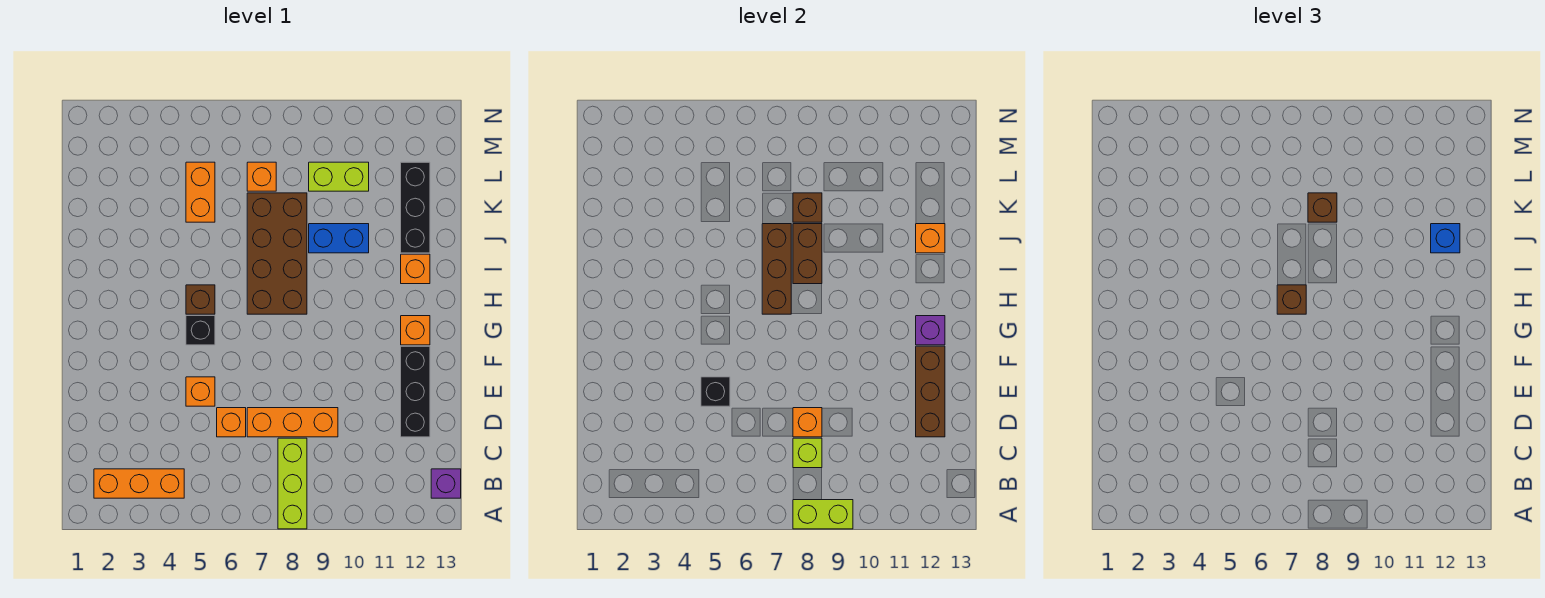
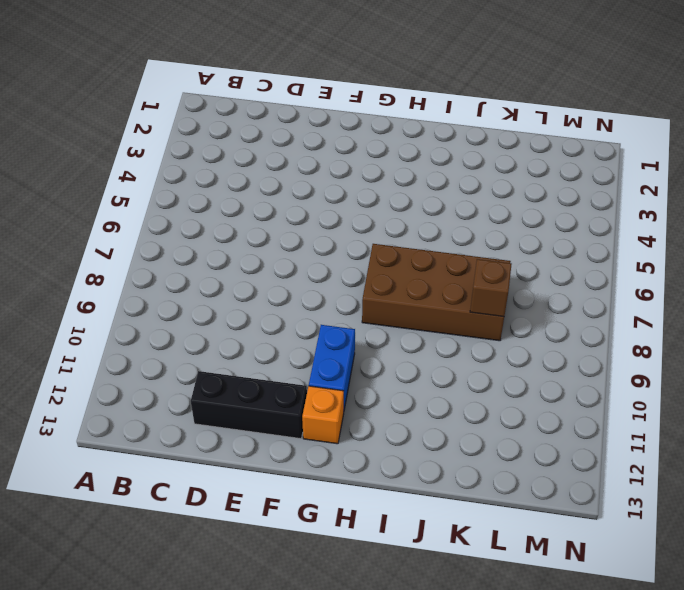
blue 1x2 brick [309,325,355,409] -> blue 1x2 brick moved to [309,224,369,253]
none -> lime 1x3 brick [278,438,307,529]
none -> orange 1x3 brick [94,469,184,498]
none -> purple 1x1 brick [431,469,461,498]
none -> orange 1x1 brick [217,408,246,437]

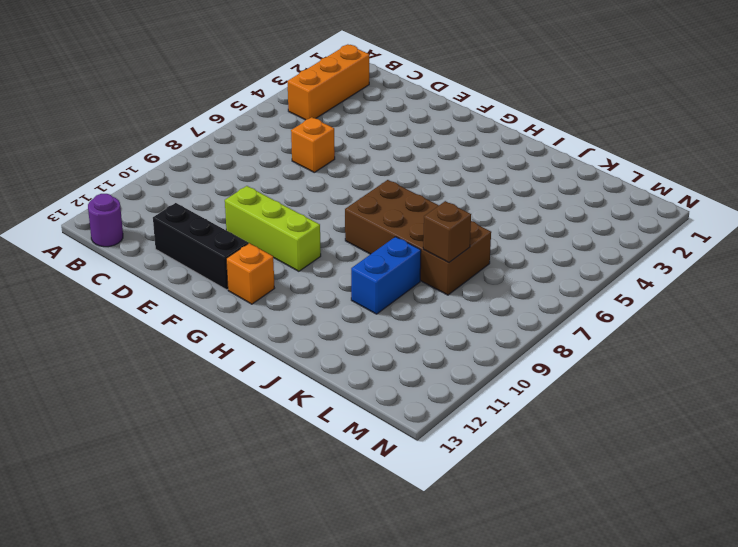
purple 1x1 round brick [88,194,123,247] -> purple 1x1 brick [431,469,461,498]
lime 1x3 brick [225,186,321,271] -> lime 1x3 brick moved to [278,438,307,529]
none -> orange 1x3 brick [247,408,338,437]
none -> orange 1x1 brick [186,377,215,406]
none -> black 1x1 brick [186,316,215,345]
none -> brown 1x1 brick [186,285,215,314]

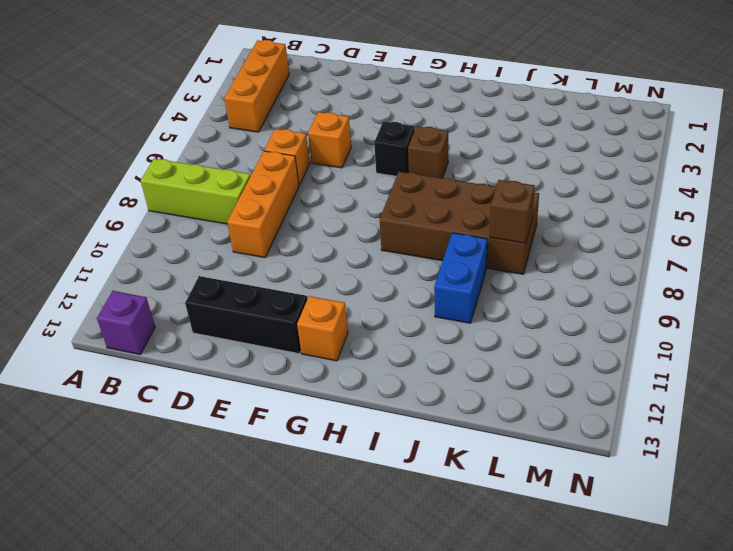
none -> orange 1x1 brick [401,254,430,284]
none -> black 1x3 brick [401,162,430,253]
none -> orange 1x2 brick [186,162,215,222]
none -> orange 1x1 brick [247,162,276,191]

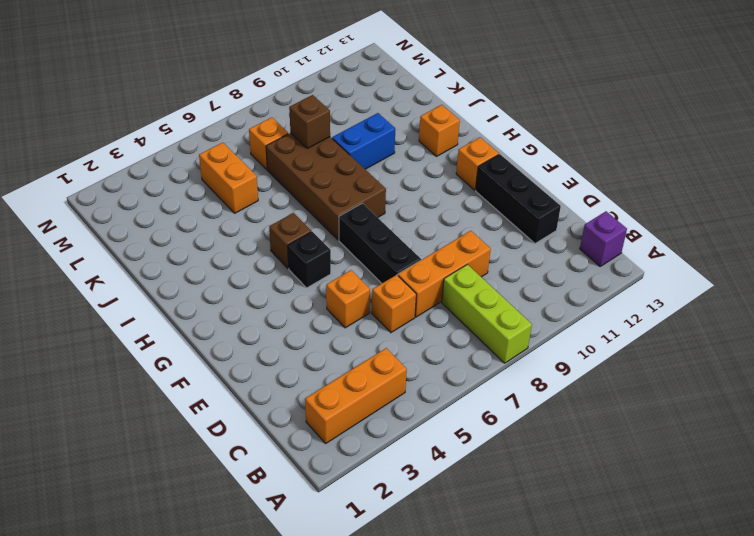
black 1x3 brick [339,203,421,283] -> black 1x3 brick moved to [401,162,430,253]
none -> lime 1x2 brick [309,162,369,191]
none -> lime 1x2 brick [793,500,853,529]
none -> lime 1x1 brick [793,438,822,468]
none -> orange 1x1 brick [793,408,822,437]

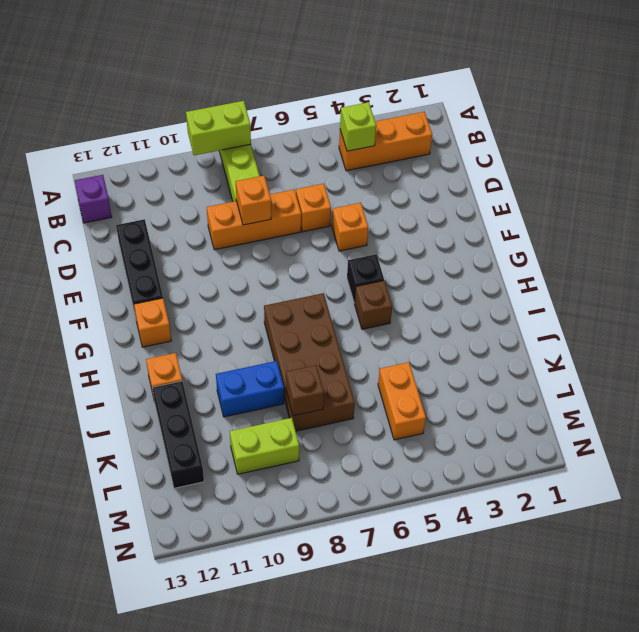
lime 1x1 brick [340,102,376,151] -> lime 1x1 brick moved to [793,438,822,468]
none -> orange 1x1 brick [247,162,276,191]
none -> brown 1x3 brick [916,346,945,437]
none -> black 1x1 brick [701,377,730,406]
none -> purple 1x1 brick [916,316,945,345]

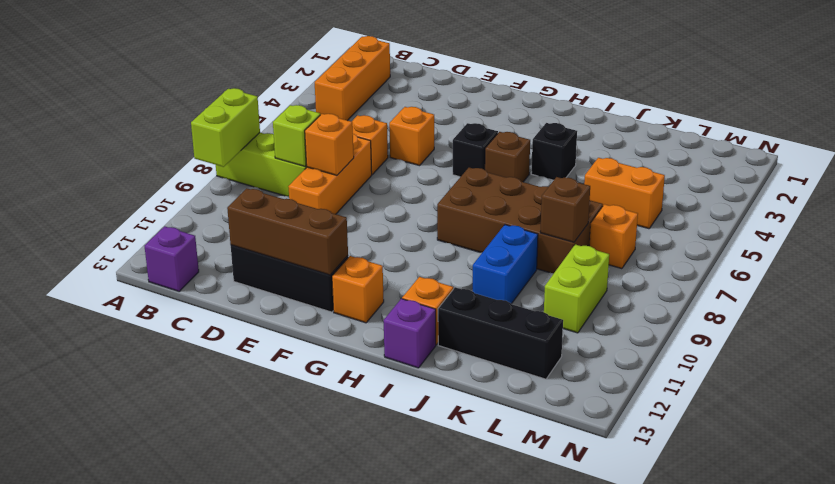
black 1x1 brick [531,123,577,180] -> black 1x1 brick moved to [701,377,730,406]
purple 1x1 brick [384,299,436,368] -> purple 1x1 brick moved to [916,316,945,345]
none -> brown 1x3 brick [762,224,791,314]
none -> brown 1x2 brick [793,224,822,284]
none -> orange 1x1 brick [916,224,945,253]
none -> brown 1x1 brick [1277,285,1306,314]

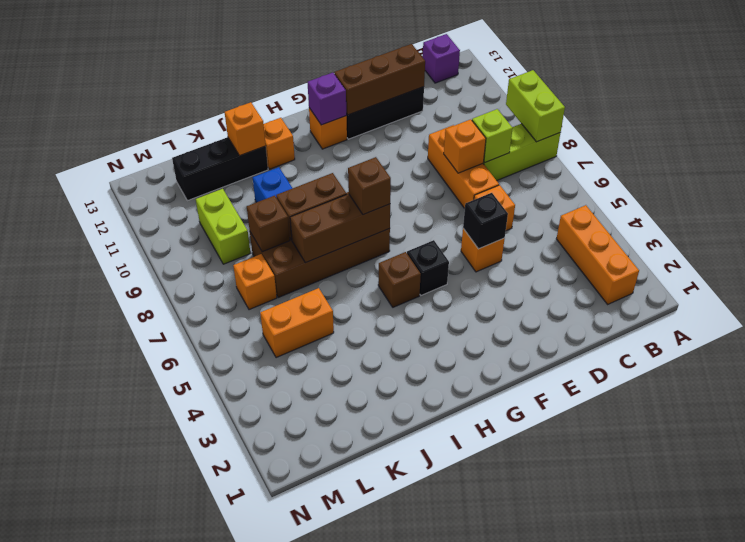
none -> blue 1x1 brick [1431,224,1460,253]
none -> brown 1x1 brick [1308,193,1337,222]

